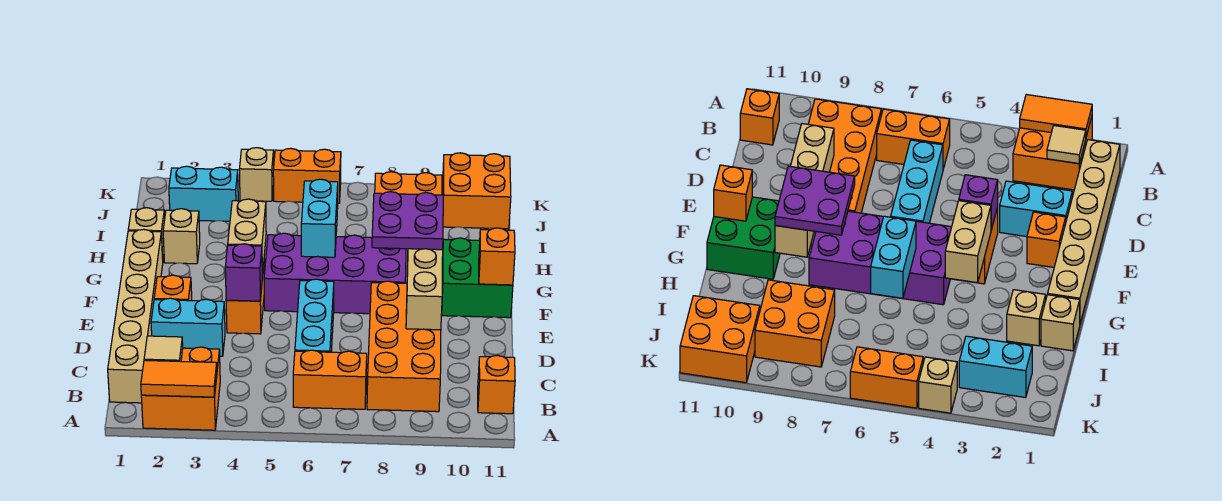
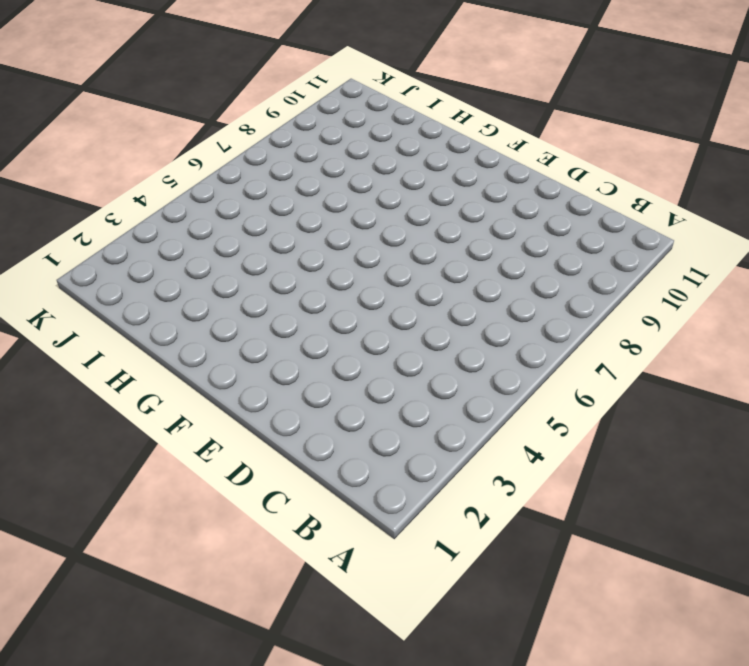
none -> orange 2x2 brick [141,347,220,430]
none -> tan 1x6 brick [108,229,163,403]
none -> orange 1x2 brick [293,350,367,409]

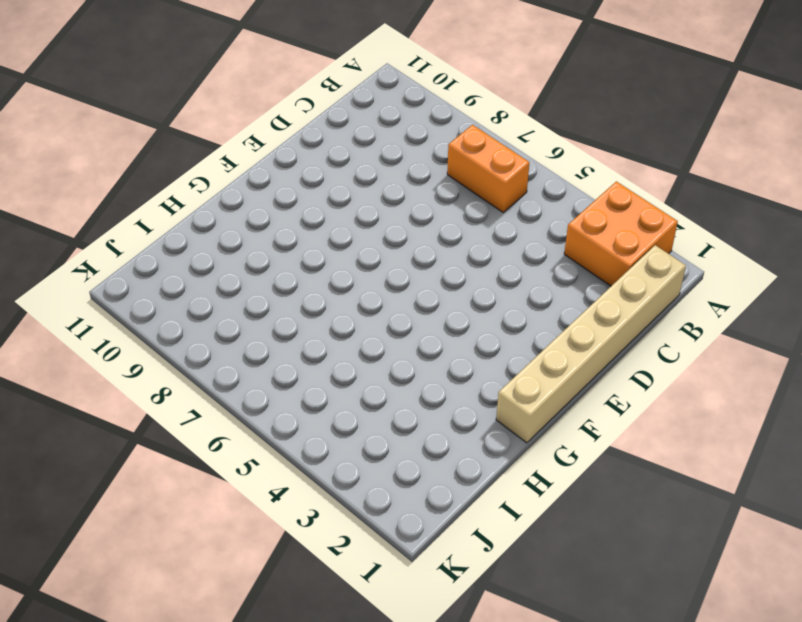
none -> orange 2x4 brick [367,281,441,412]
none -> orange 1x1 brick [478,355,515,414]
none -> cyan 1x3 brick [295,279,334,352]

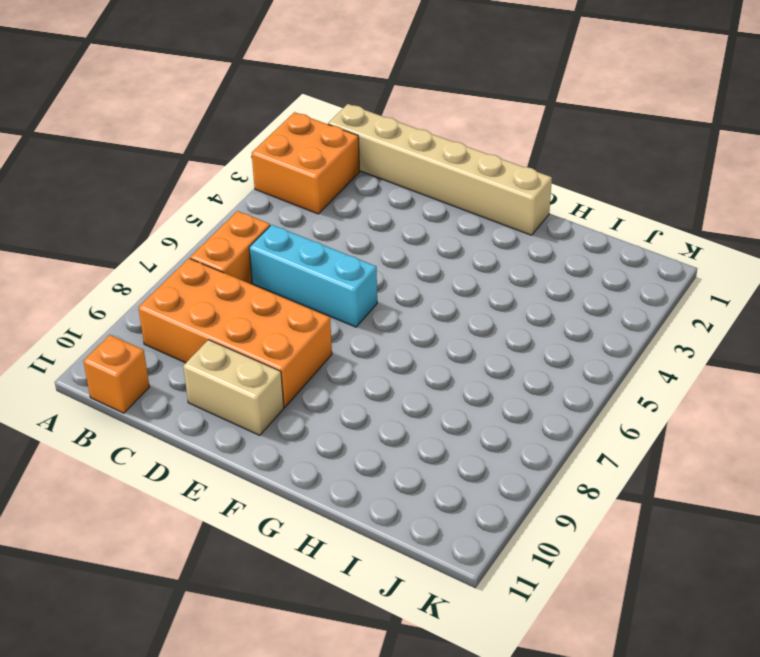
tan 1x2 brick [183,340,284,435] -> tan 1x2 brick moved to [228,199,266,277]
none -> cyan 1x2 brick [151,298,225,356]
none -> orange 1x1 brick [154,275,192,301]
none -> orange 1x2 brick [226,266,264,334]

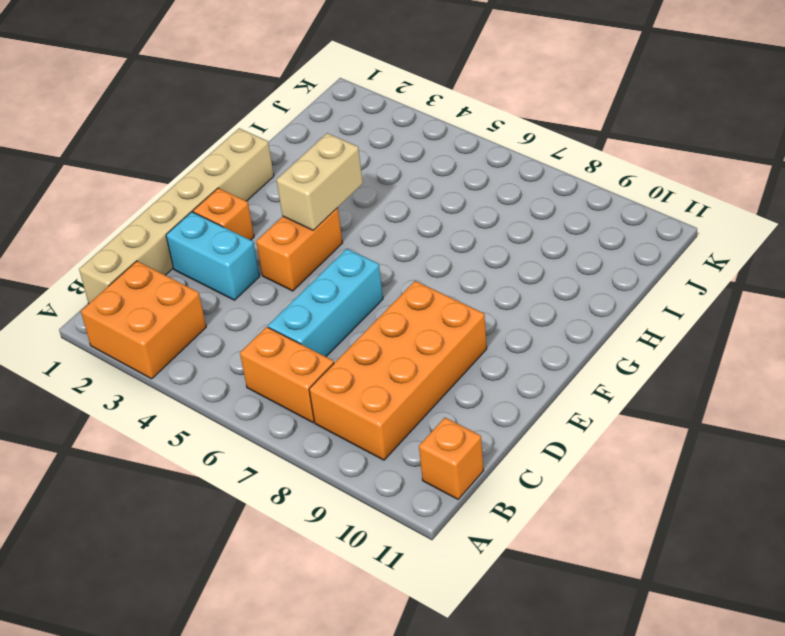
none -> purple 2x4 brick [264,233,406,314]
none -> green 2x2 brick [442,238,513,318]
none -> tan 1x1 brick [128,208,165,259]

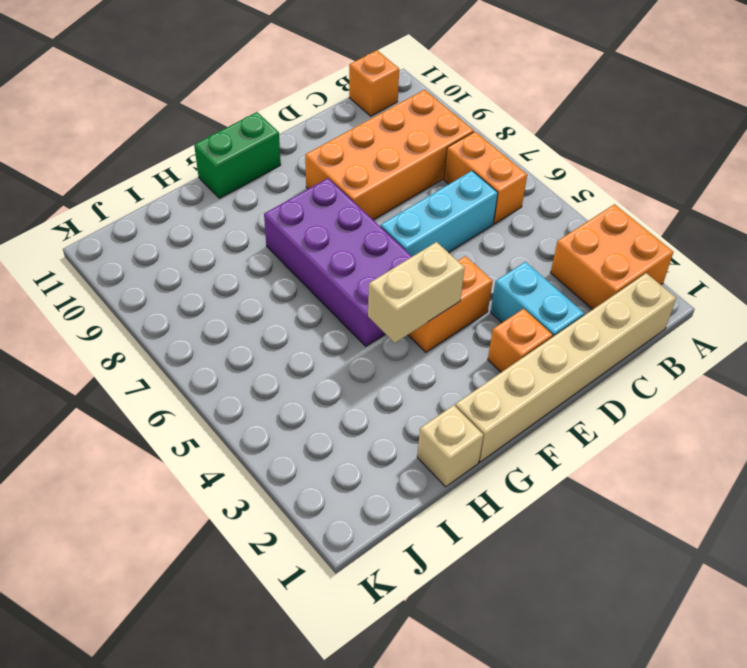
green 1x2 brick [194,112,281,198] -> green 2x2 brick [442,238,513,318]
none -> tan 1x1 brick [163,209,200,264]
none -> orange 2x2 brick [375,172,442,195]
none -> cyan 1x2 brick [169,166,238,221]

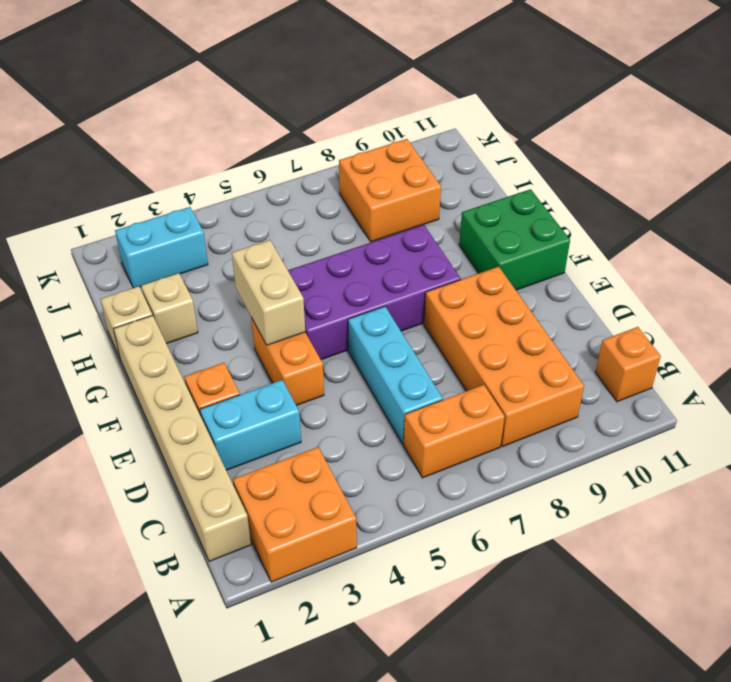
none -> orange 2x2 brick [443,153,511,229]
none -> tan 1x1 brick [239,148,274,201]
none -> orange 1x2 brick [273,148,341,203]

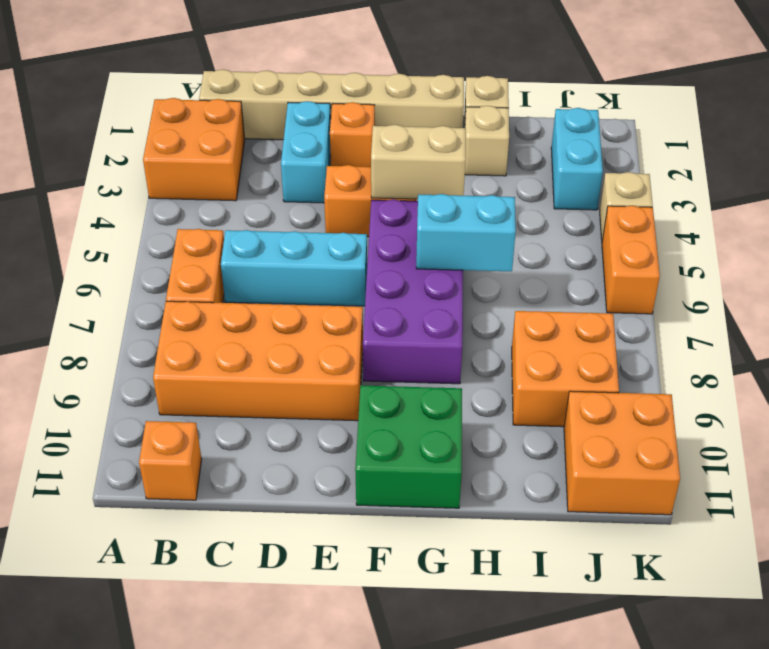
none -> orange 1x2 tile [141,360,217,397]
none -> tan 1x1 tile [144,336,183,361]
none -> tan 1x4 brick [406,249,443,330]

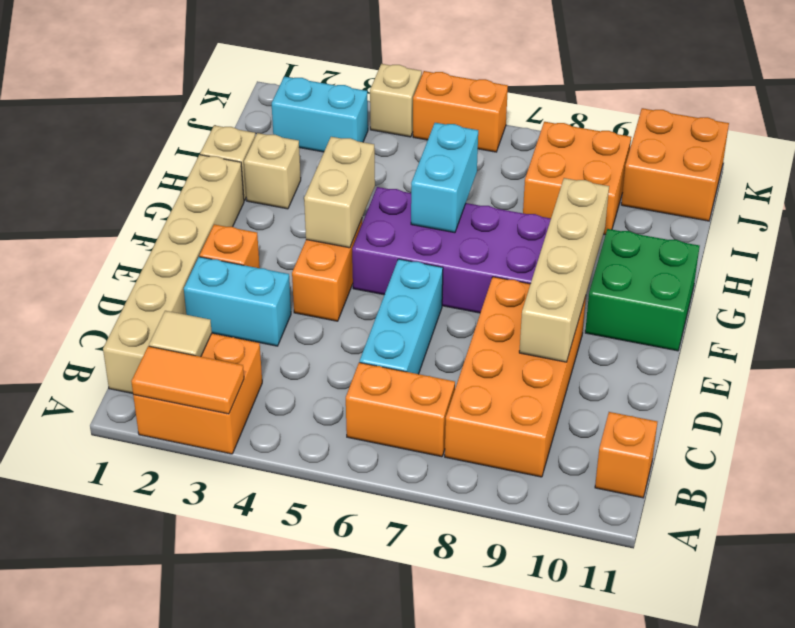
none -> purple 1x1 brick [225,244,262,301]
none -> orange 1x1 brick [479,228,515,285]
none -> purple 2x2 plate [372,192,443,250]

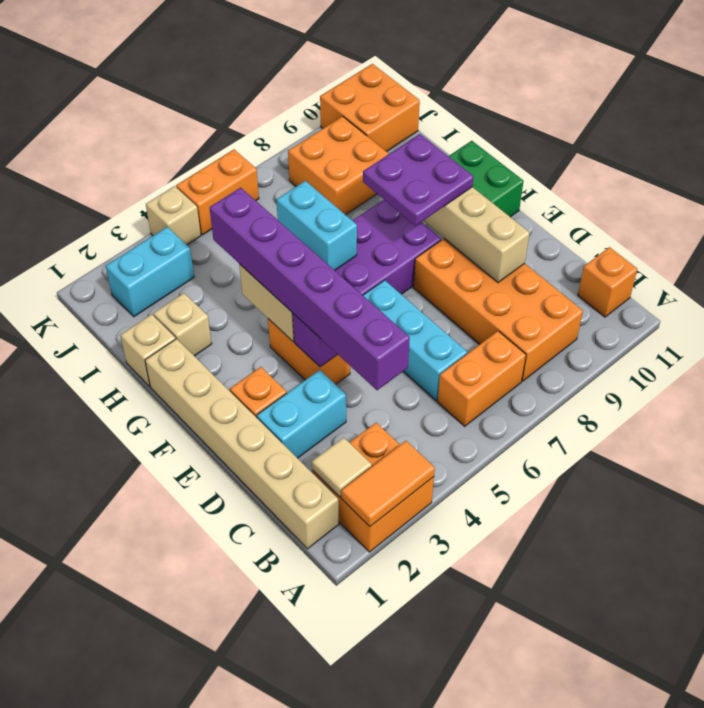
purple 1x6 brick [210,188,410,390] -> none
none -> orange 1x1 brick [479,228,515,285]

